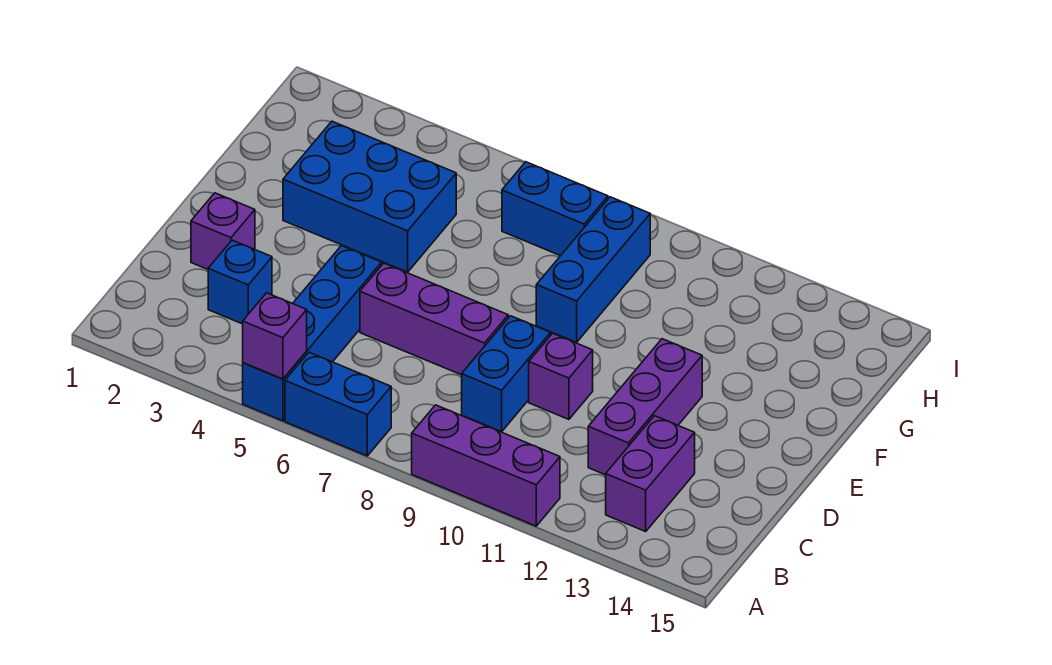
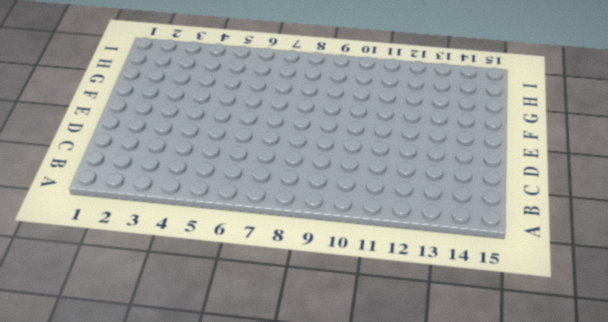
none -> blue 1x4 brick [243,246,382,421]
none -> blue 1x2 brick [285,352,391,456]
none -> purple 1x3 brick [412,405,560,526]

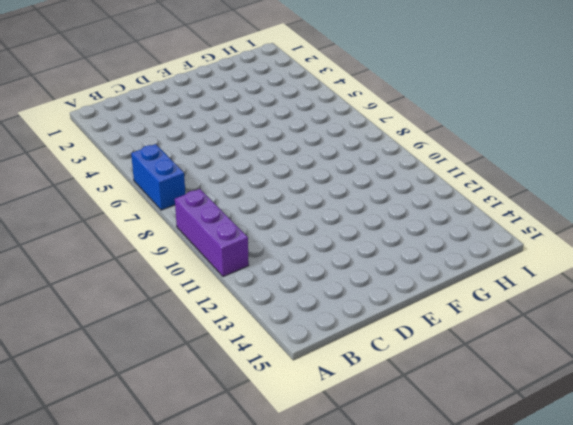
none -> blue 1x4 brick [243,246,382,421]
none -> purple 1x2 brick [606,416,695,531]
none -> blue 1x1 brick [208,240,272,324]

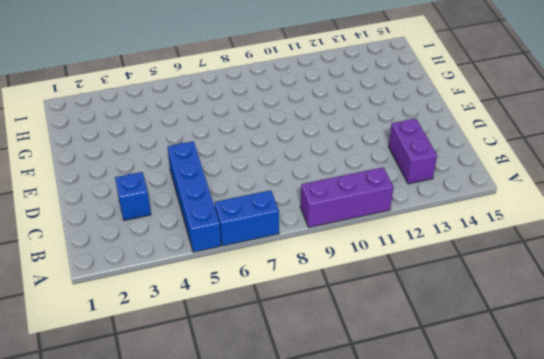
none -> blue 1x2 brick [462,316,551,432]
none -> purple 1x3 brick [588,339,702,475]
none -> purple 1x1 brick [191,193,255,269]

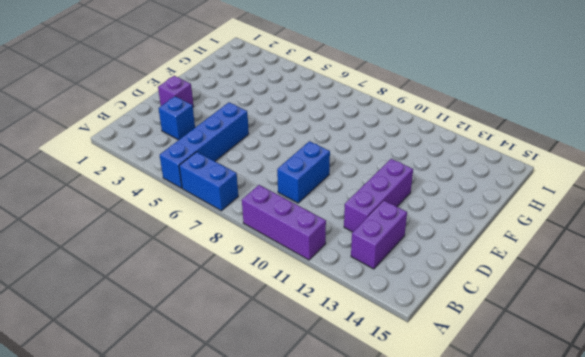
none -> purple 1x3 brick [360,263,508,375]
none -> purple 1x1 brick [529,333,593,419]
none -> blue 2x3 brick [283,121,456,272]

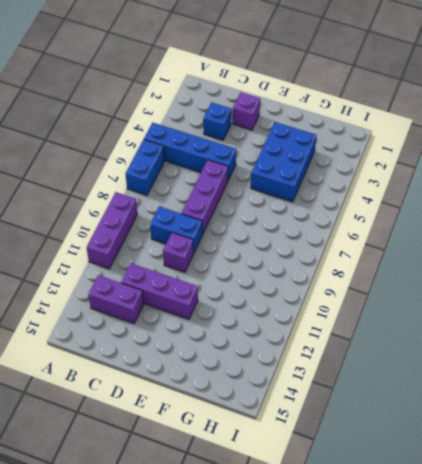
none -> blue 1x3 brick [536,197,650,342]
none -> blue 1x2 brick [502,162,608,256]
none -> purple 1x1 brick [243,293,307,379]

